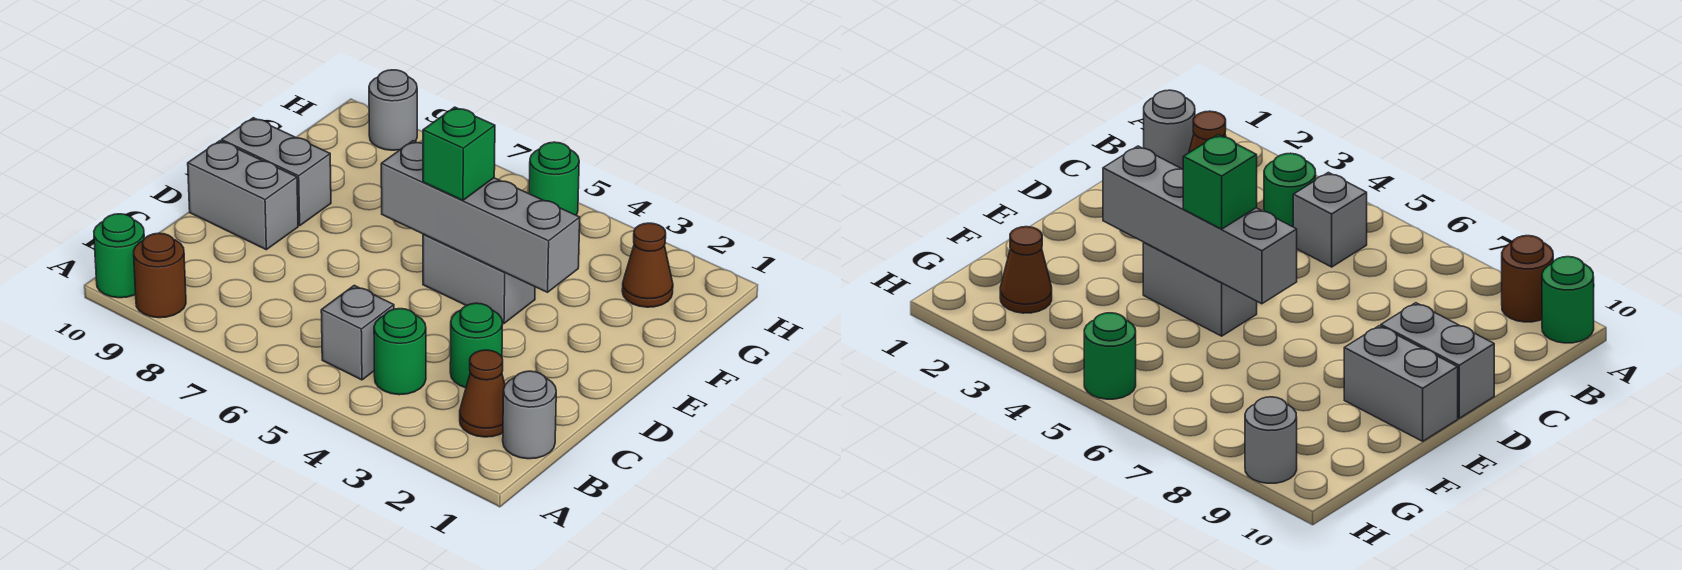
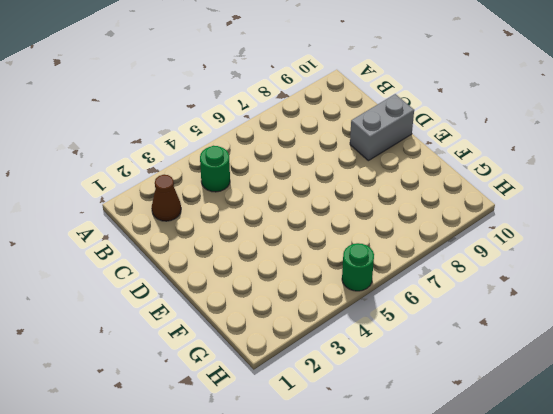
none -> brown 1x1 round brick [134,233,186,318]
none -> green 1x1 round brick [94,214,144,298]
none -> grey 1x1 round brick [503,371,556,459]

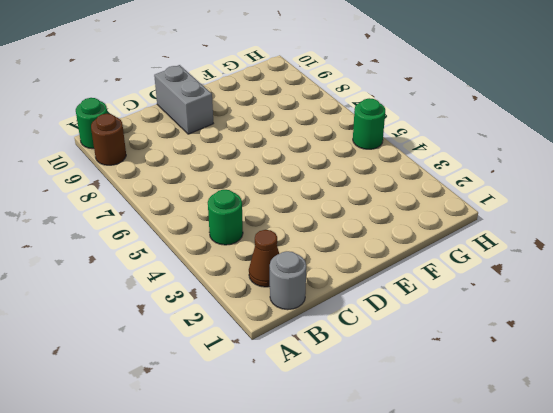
none -> grey 1x1 brick [321,285,394,380]
none -> green 1x1 round brick [450,303,503,388]
none -> grey 1x2 brick [423,234,535,323]

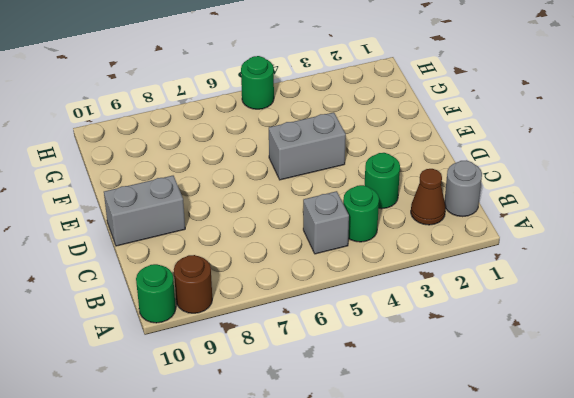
none -> grey 1x2 brick [222,118,331,226]
none -> brown 1x1 cone [622,223,673,307]
none -> grey 1x1 round brick [369,70,417,150]

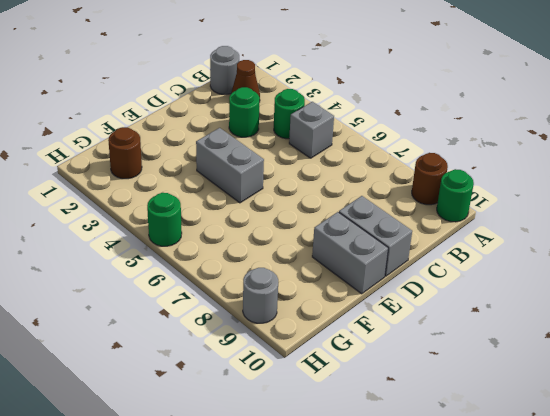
brown 1x1 round brick [108,127,142,179] -> brown 1x1 cone [622,223,673,307]
none -> grey 1x4 brick [381,141,580,292]
none -> green 1x1 brick [423,107,495,200]

